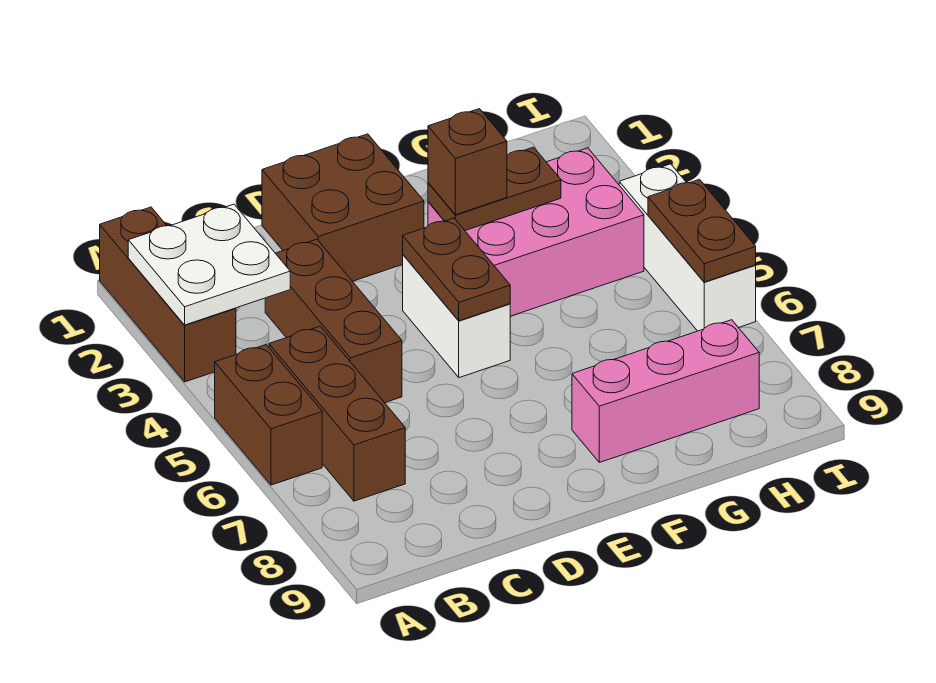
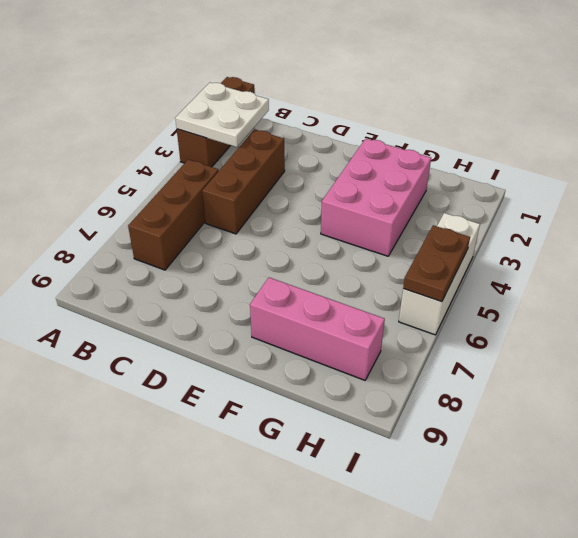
pink 2x3 brick [321,139,431,256] -> pink 2x3 brick turned to [428,148,644,316]
none -> brown 1x2 brick [215,345,322,485]
none -> brown 2x2 brick [262,134,424,281]
none -> white 1x2 brick [403,255,510,378]

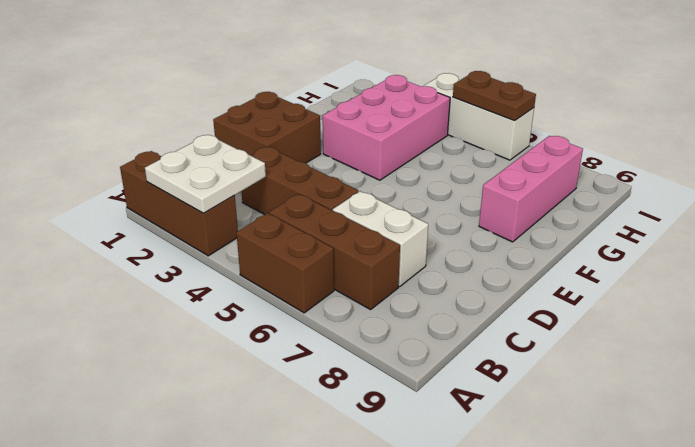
white 1x2 brick [333,191,428,287] -> white 1x2 brick moved to [403,255,510,378]
none -> brown 1x2 plate [403,218,510,321]
none -> brown 1x2 plate [428,147,561,230]
none -> brown 1x1 brick [428,109,507,215]

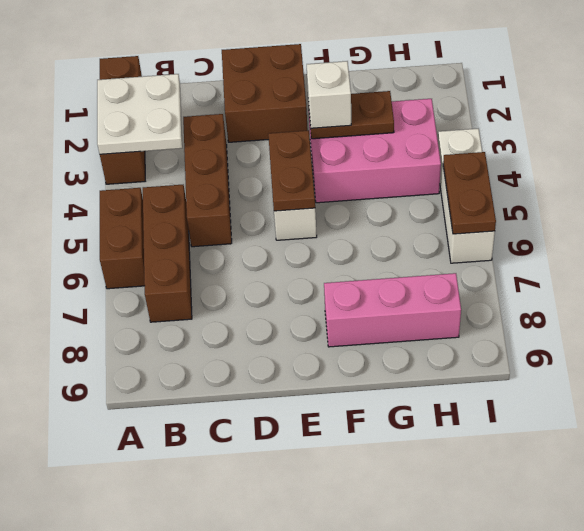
white 1x1 brick [307,61,351,128] -> brown 1x1 brick [428,109,507,215]

